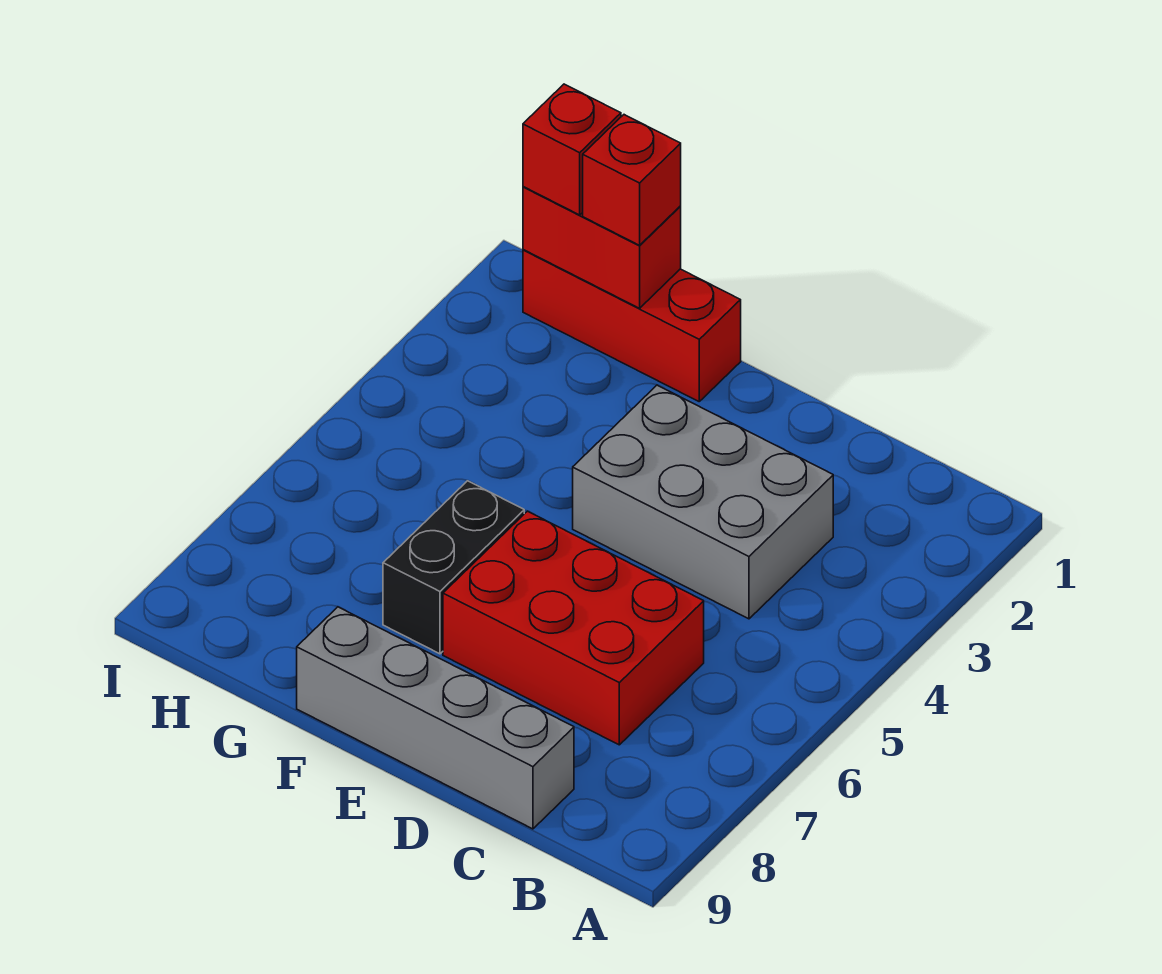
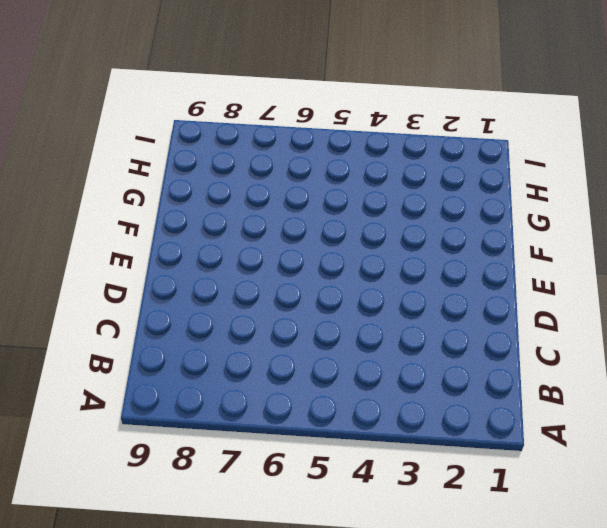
none -> grey 2x3 brick [573,385,833,619]
none -> red 2x3 brick [443,511,704,745]

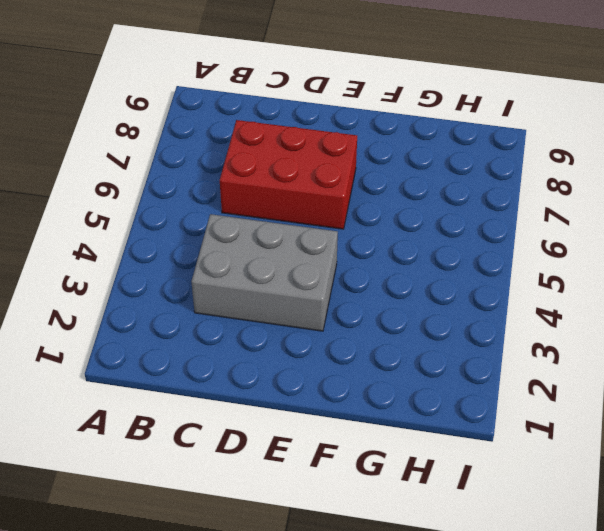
none -> grey 1x4 brick [297,607,574,829]
none -> red 1x3 brick [523,250,741,401]

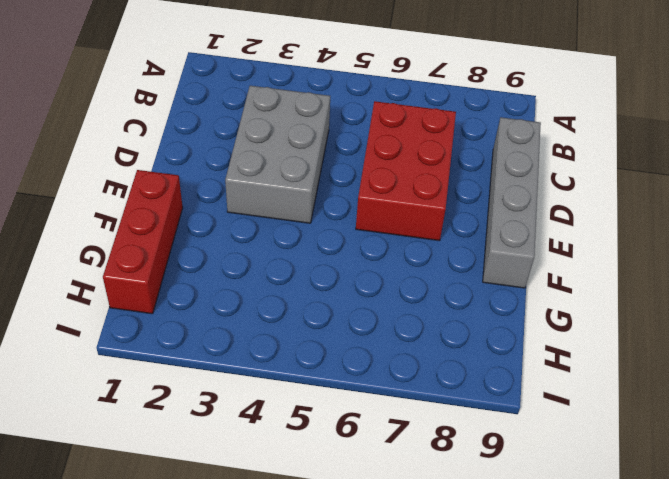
none -> black 1x2 brick [383,481,524,654]
none -> red 1x2 brick [523,187,681,308]

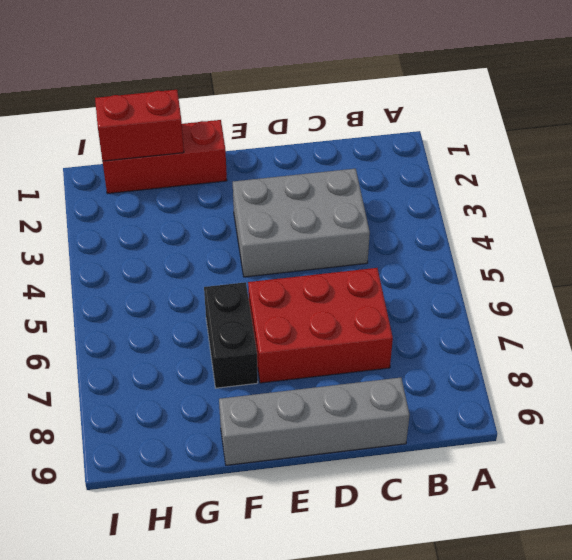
none -> red 1x1 brick [583,115,681,245]
none -> red 1x1 brick [523,84,621,215]

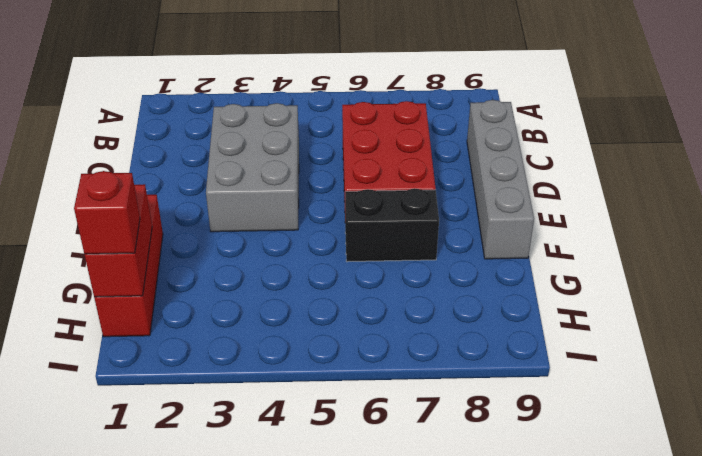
none -> red 1x1 brick [583,115,681,245]

